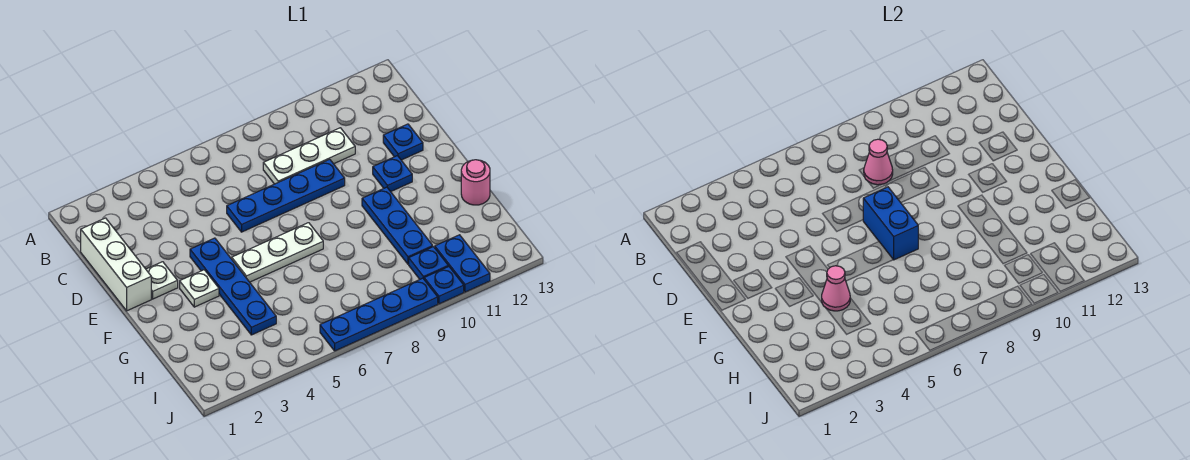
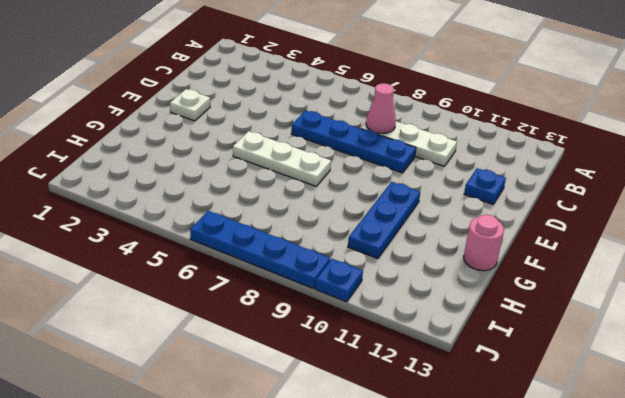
none -> white 1x3 brick [81,218,151,311]
none -> blue 1x4 plate [190,238,276,335]
none -> blue 1x1 plate [373,156,412,192]

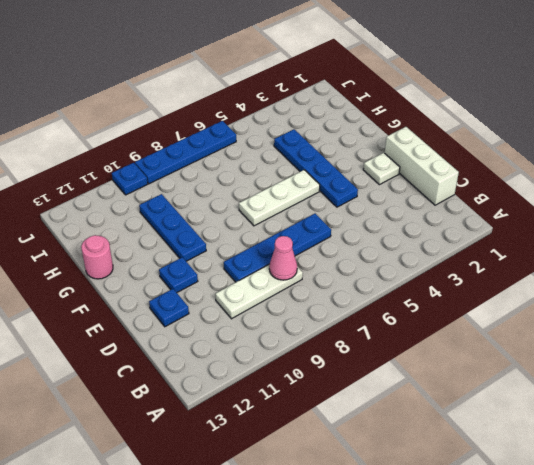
none -> white 1x1 plate [180,270,219,307]
none -> blue 1x1 plate [409,247,448,279]
none -> blue 1x2 plate [435,235,490,292]

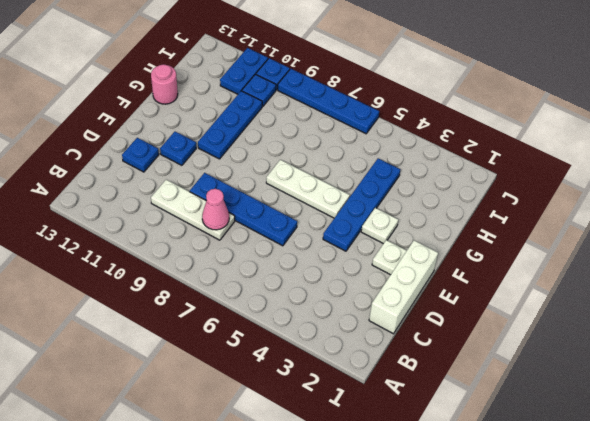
none -> blue 1x2 brick [863,187,918,260]
none -> pink 1x1 cone [822,266,850,311]

